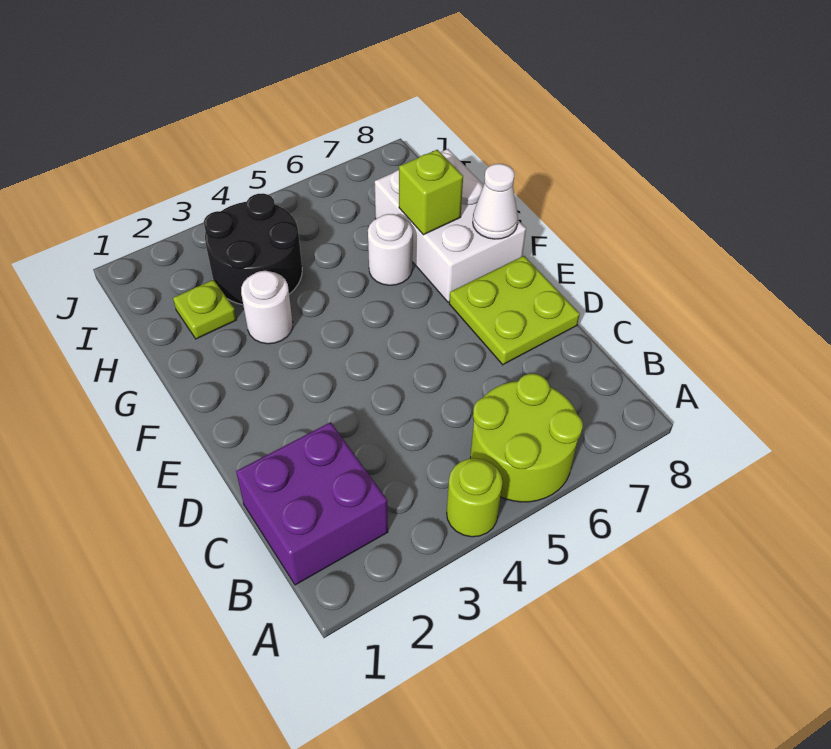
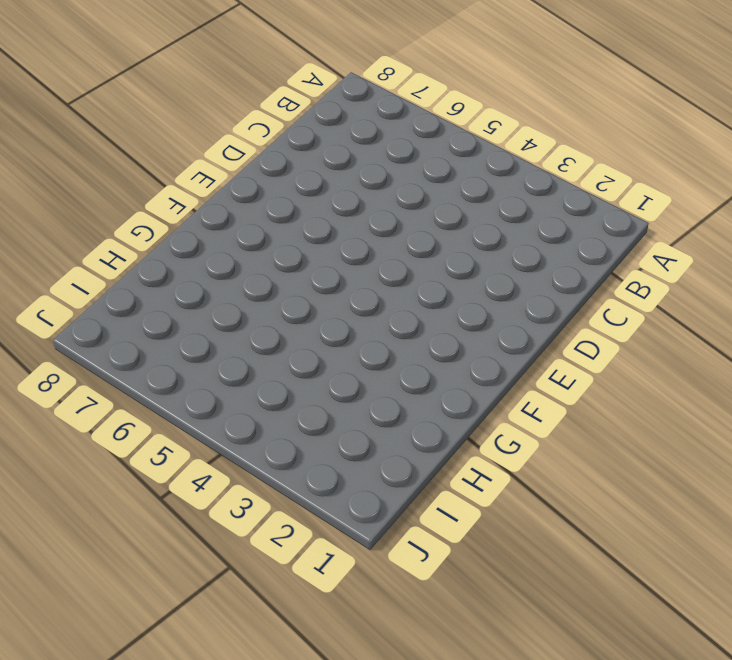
none -> lime 1x1 round brick [447,458,503,537]
none -> lime 2x2 round brick [471,374,583,502]

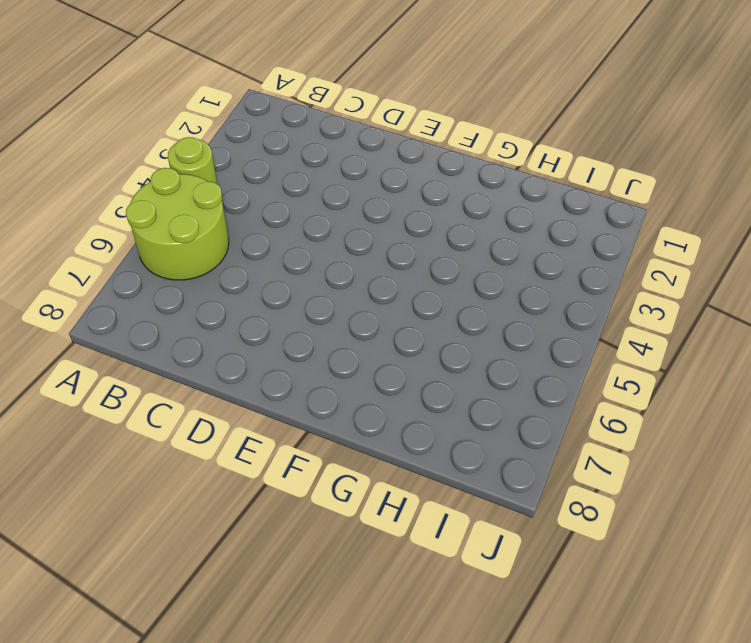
none -> purple 2x2 brick [236,422,388,585]
none -> lime 2x2 plate [449,256,580,365]

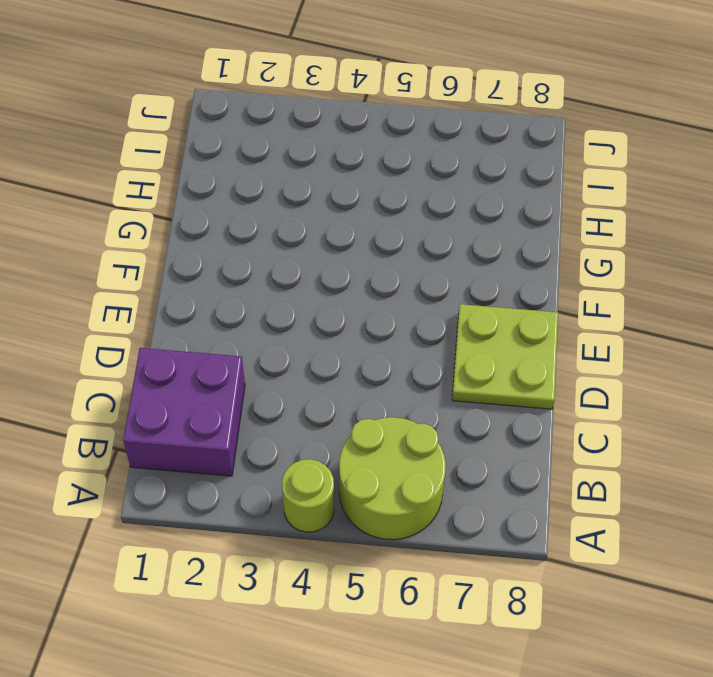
none -> white 2x3 brick [375,149,526,302]
none -> white 1x1 round brick [241,271,293,344]

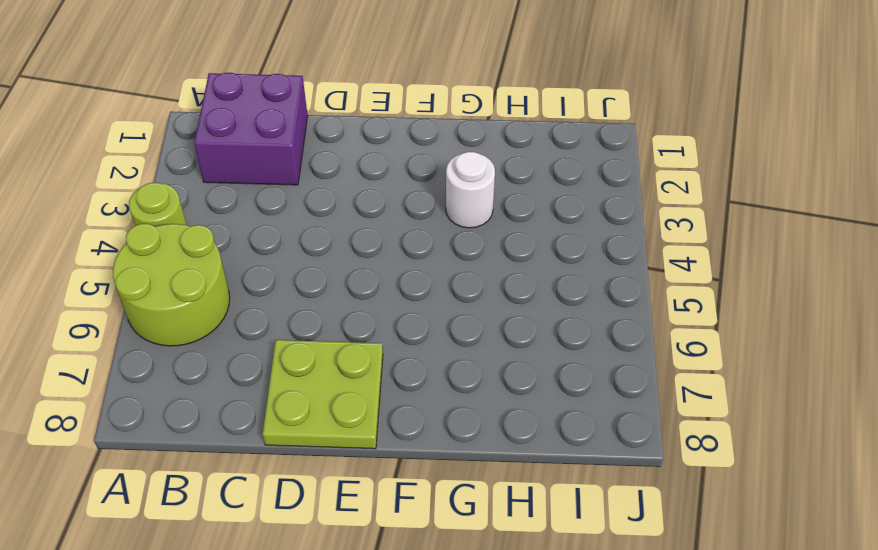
none -> white 2x3 brick [375,149,526,302]
none -> white 1x1 round brick [368,214,413,285]

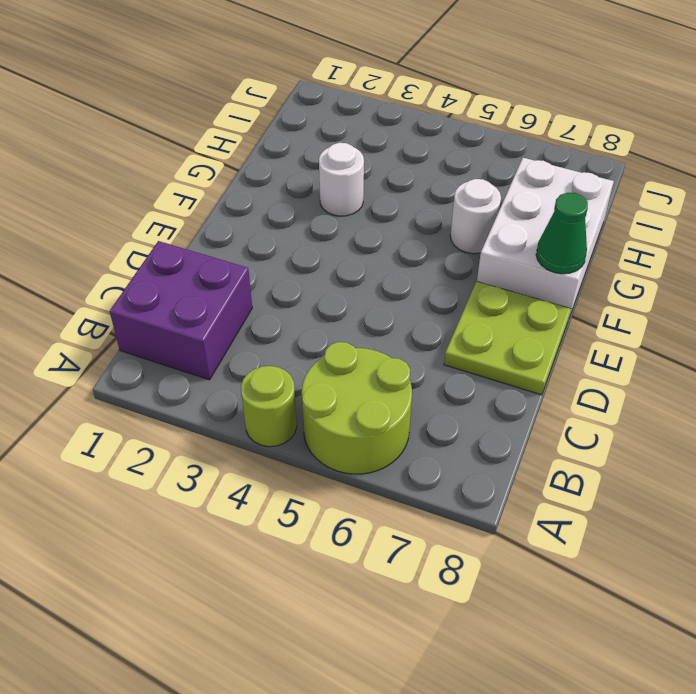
green 1x1 cone [536,193,588,274] -> white 1x1 cone [473,164,518,239]
none -> lime 1x1 plate [173,280,236,339]
none -> black 2x2 round brick [204,194,302,305]

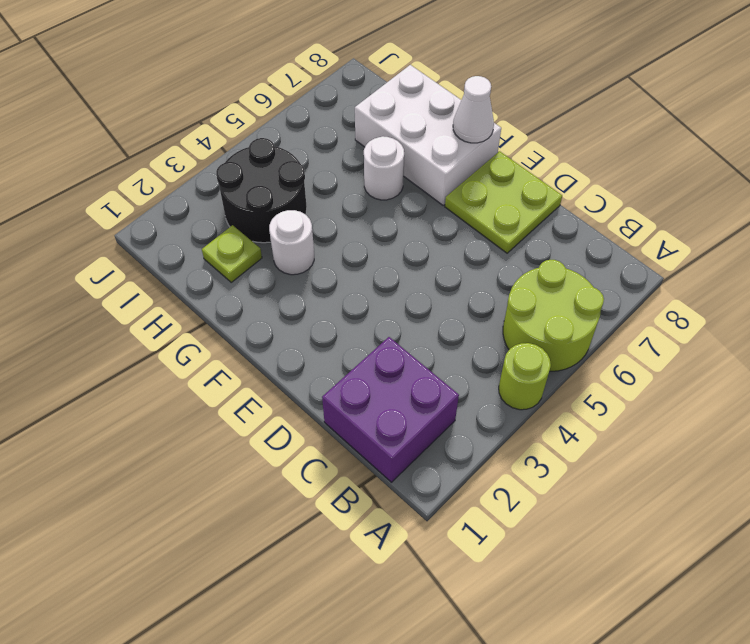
none -> lime 1x1 brick [399,150,463,235]

